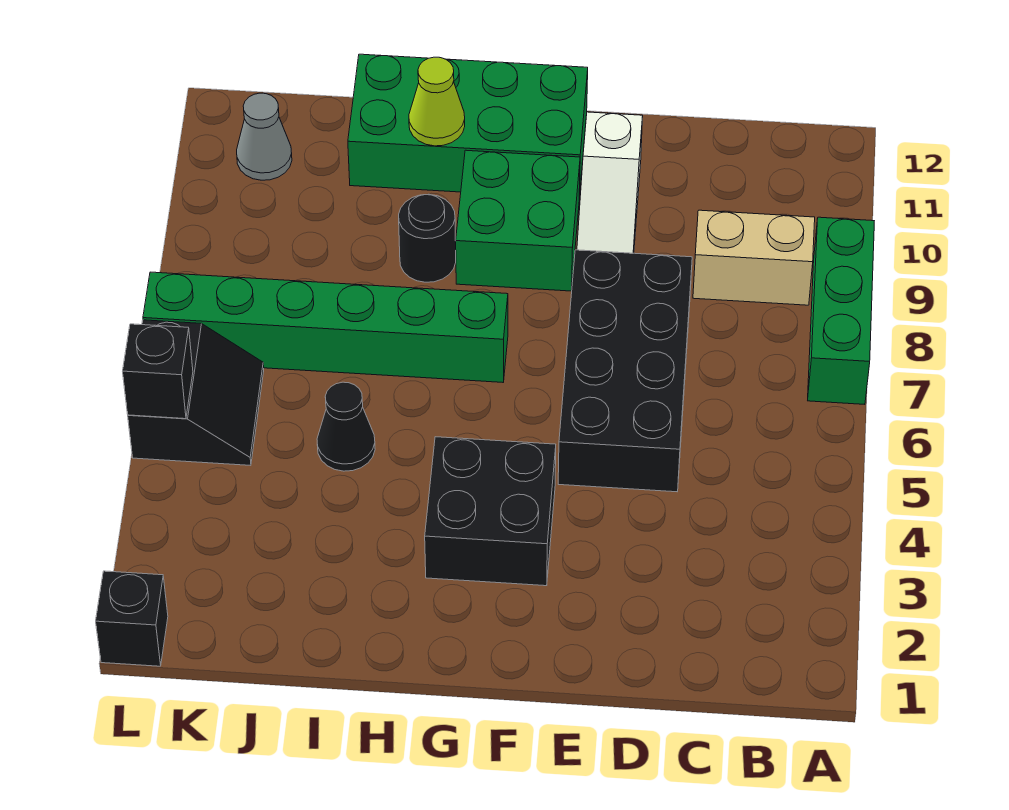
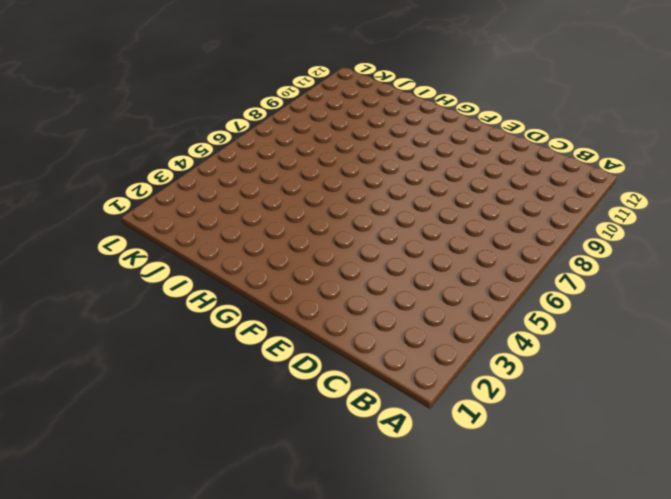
none -> green 1x3 brick [808,217,874,404]
none -> tan 1x2 brick [693,210,815,305]
none -> black 2x4 brick [558,250,692,492]

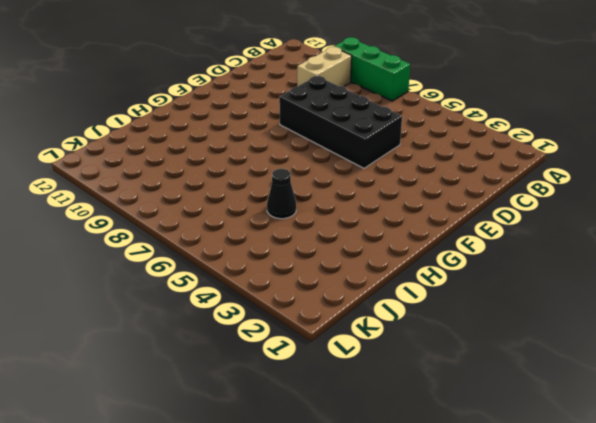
none -> white 1x3 slope [577,112,643,253]
none -> black 2x2 brick [425,437,556,586]
none -> green 2x2 brick [456,150,580,291]

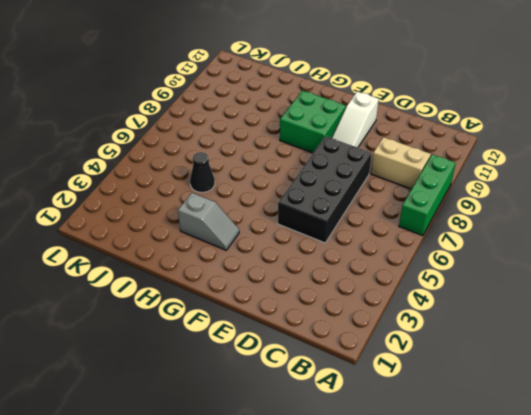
grey 1x2 slope [178,193,239,250] -> black 2x2 brick [425,437,556,586]
none -> green 2x4 brick [348,54,588,198]
none -> green 1x6 brick [143,272,508,382]
none -> black 1x1 round brick [399,194,456,282]

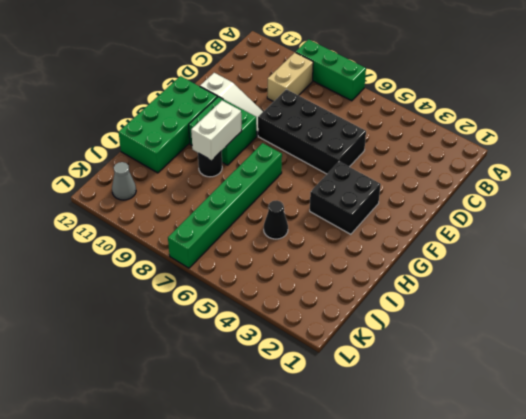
white 1x2 brick [191,101,242,160] -> none
none -> black 2x2 slope [128,320,264,465]
none -> black 1x1 brick [96,571,168,666]
none -> lime 1x1 cone [409,57,465,146]

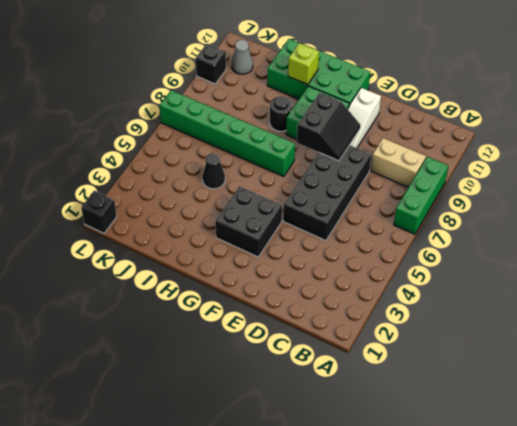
black 2x2 slope [297,92,360,161] -> black 2x2 slope moved to [128,320,264,465]
lime 1x1 brick [288,43,319,85] -> lime 1x1 cone [409,57,465,146]
black 1x1 brick [196,44,226,84] -> black 1x1 brick moved to [123,324,193,419]

